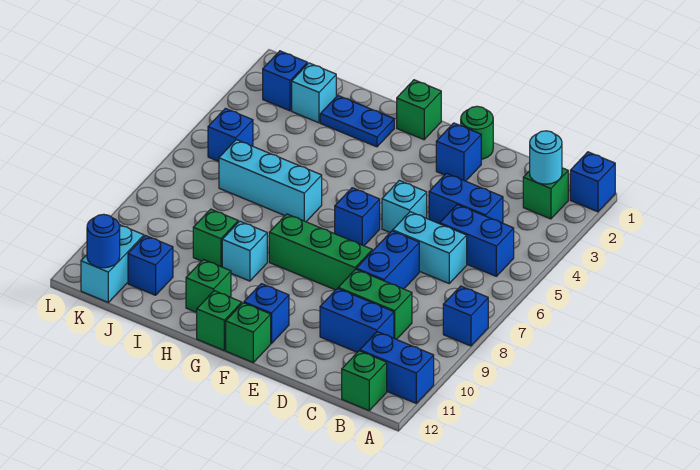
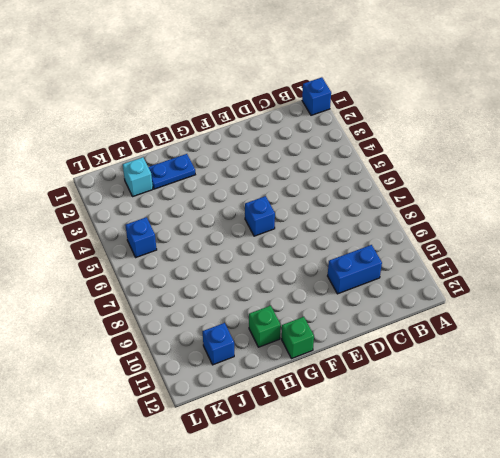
none -> blue 1x1 brick [443,286,488,346]
none -> blue 1x2 brick [360,332,434,403]
none -> green 1x1 brick [523,168,568,219]
none -> blue 1x2 brick [440,205,514,276]

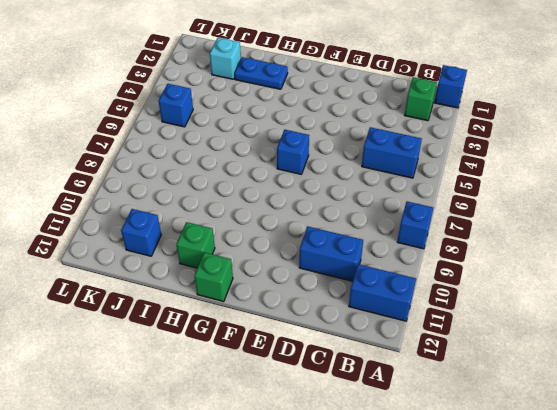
none -> green 1x1 brick [342,351,387,410]
none -> blue 1x2 brick [429,173,503,224]
none -> cyan 1x2 brick [393,212,467,283]
none -> green 1x2 brick [338,269,412,339]

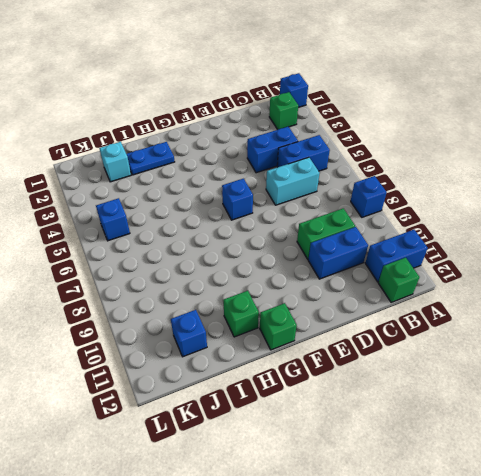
none -> blue 1x2 brick [356,231,419,289]
none -> green 1x1 round brick [461,106,493,159]
none -> blue 1x1 brick [436,123,481,181]
none -> cyan 1x1 brick [382,181,427,232]

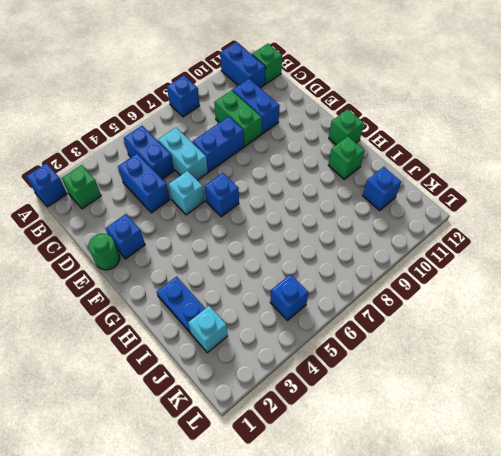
none -> green 1x3 brick [269,214,372,290]
none -> blue 1x1 brick [244,284,289,343]
none -> green 1x1 brick [226,303,271,362]
none -> green 1x1 brick [396,80,441,140]

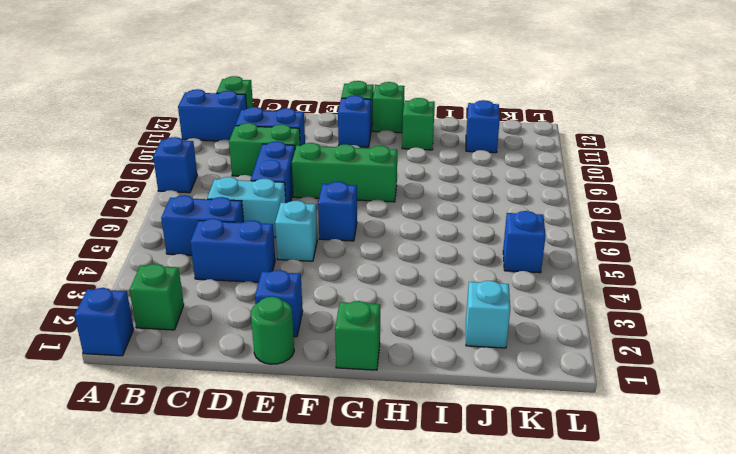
none -> blue 1x2 plate [320,96,394,147]
none -> cyan 1x3 brick [219,140,322,222]
none -> cyan 1x1 brick [222,221,267,281]
none -> green 1x1 brick [193,209,238,267]

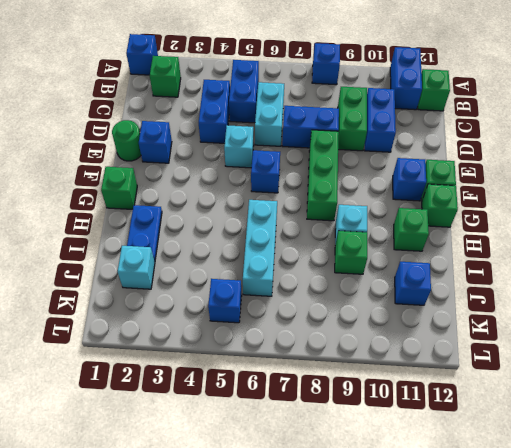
none -> blue 1x1 brick [263,51,307,111]
none -> cyan 1x2 brick [81,225,144,302]
none -> cyan 1x1 round brick [530,131,562,184]
none -> blue 1x1 round brick [87,214,120,268]

